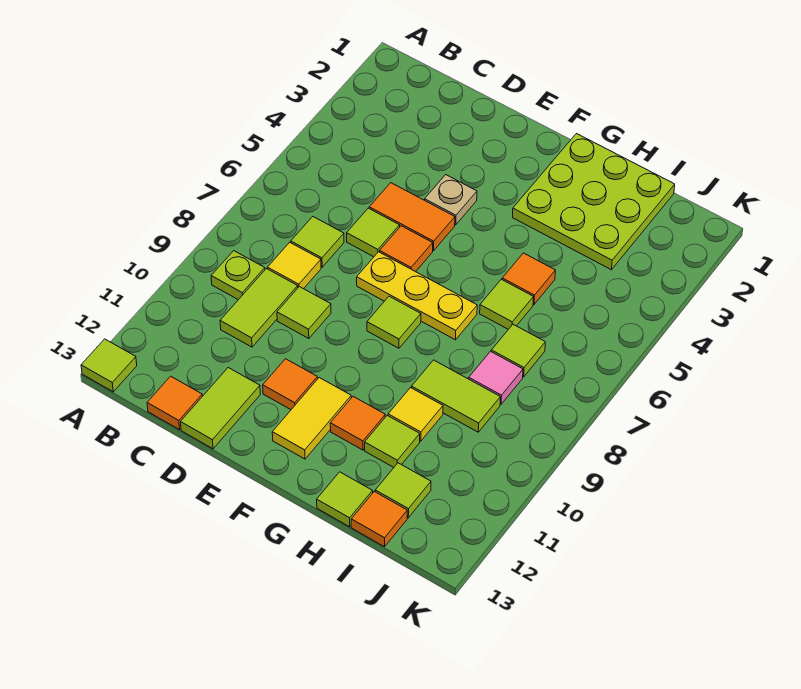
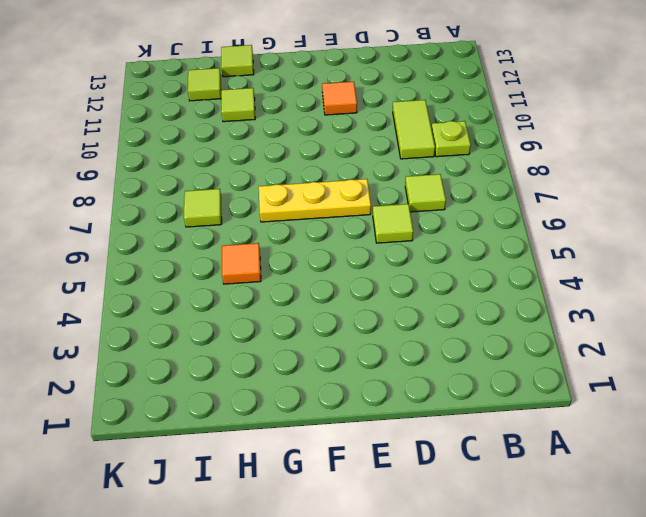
none -> lime 1x1 tile [81,339,137,392]
none -> yellow 1x1 tile [267,242,321,289]
none -> orange 1x1 tile [147,376,202,430]

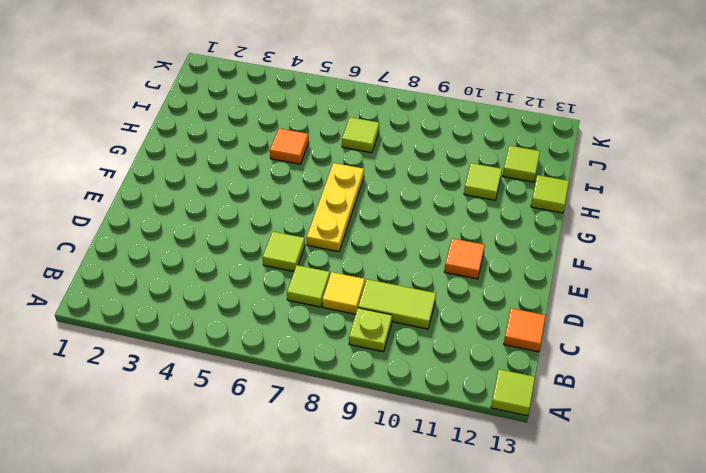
none -> orange 1x2 tile [369,183,455,251]
none -> lime 1x1 tile [277,287,331,339]
none -> lime 1x2 tile [181,368,260,449]

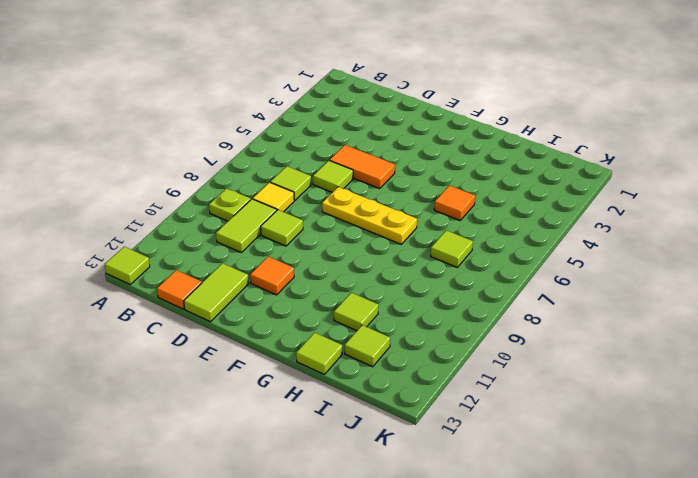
none -> tan 1x1 plate [425,175,477,225]
none -> orange 1x1 tile [380,226,433,272]
none -> lime 1x1 tile [367,296,421,348]

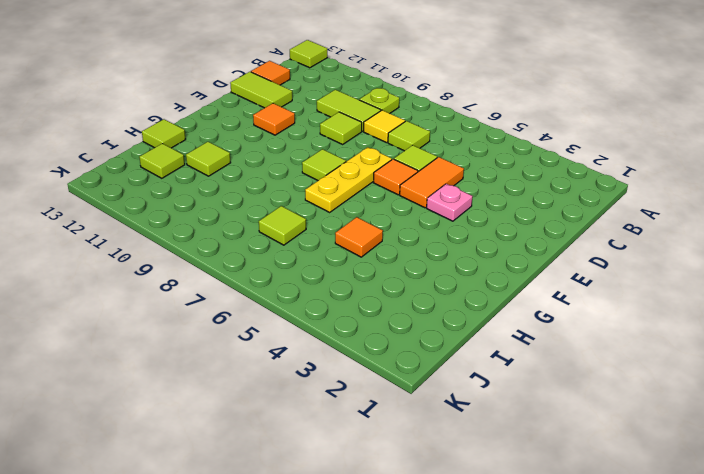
pink 1x1 plate [427,184,473,221] -> tan 1x1 plate [425,175,477,225]
none -> yellow 1x2 tile [272,378,351,459]
none -> lime 3x3 plate [512,134,675,270]
none -> orange 1x1 tile [330,397,385,450]

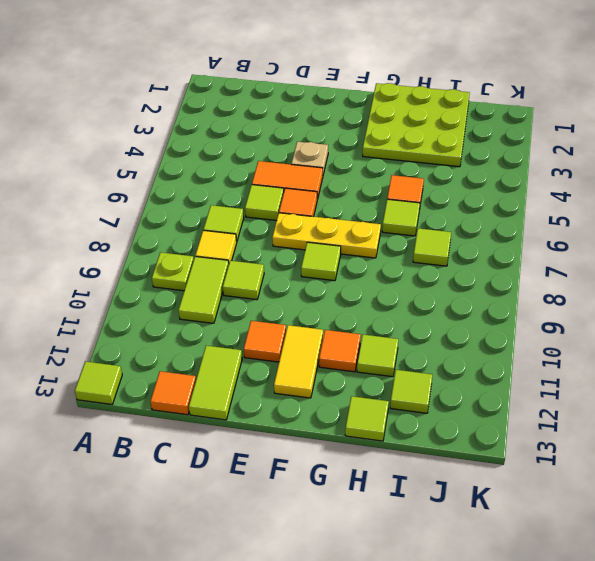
none -> lime 1x2 tile [412,360,500,432]
none -> yellow 1x1 tile [388,388,443,441]
none -> pink 1x1 tile [469,351,523,404]

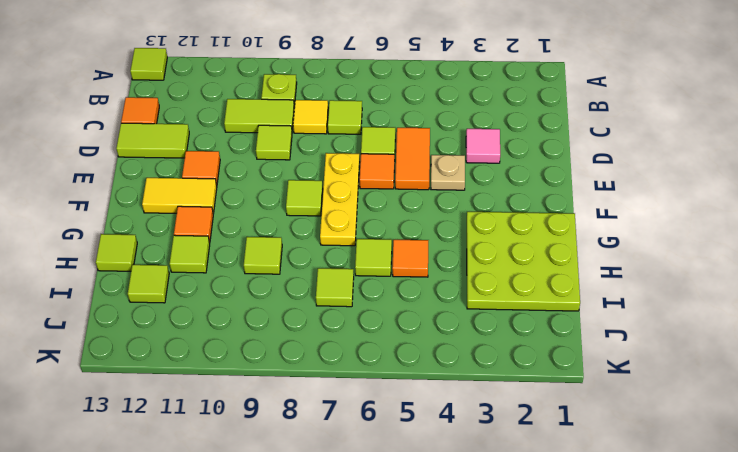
pink 1x1 tile [466,129,500,163] -> pink 1x1 tile moved to [469,351,523,404]
lime 1x1 tile [244,237,282,274] -> lime 1x2 tile [412,360,500,432]
none -> yellow 1x1 tile [388,388,443,441]
none -> orange 1x1 tile [351,491,407,547]

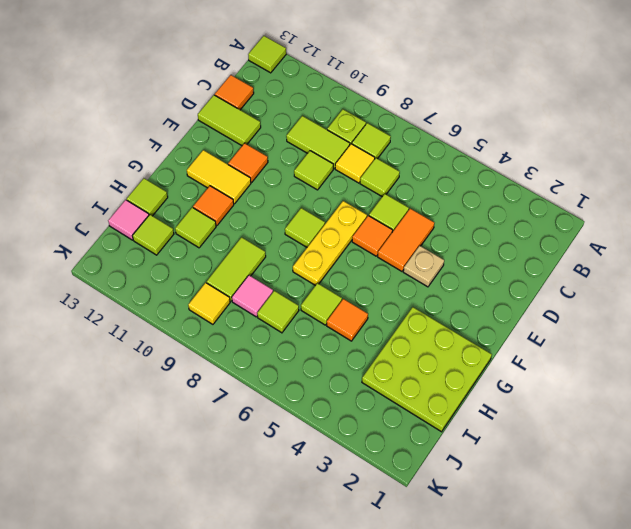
lime 1x1 tile [352,123,391,159] -> none
pink 1x1 tile [108,200,149,240] -> orange 1x1 tile [351,491,407,547]
yellow 1x1 tile [188,283,230,324] -> yellow 1x1 tile moved to [388,388,443,441]

